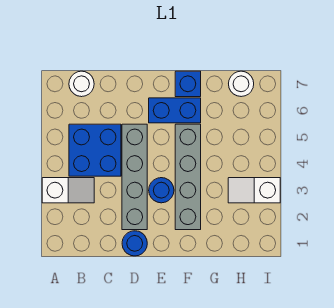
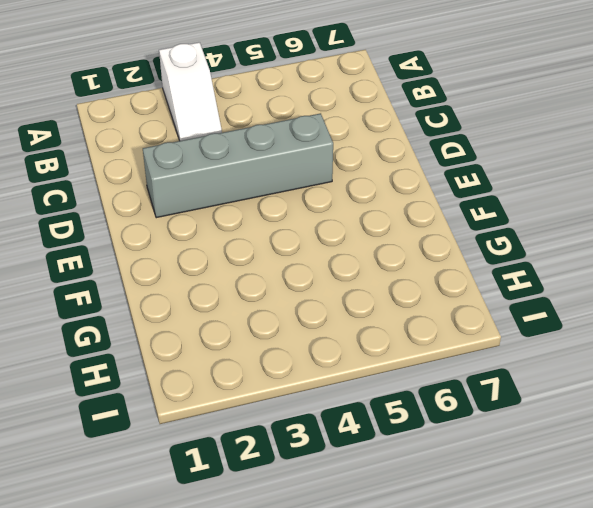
none -> blue 2x2 brick [69,124,121,176]
none -> white 1x1 round brick [69,71,94,97]

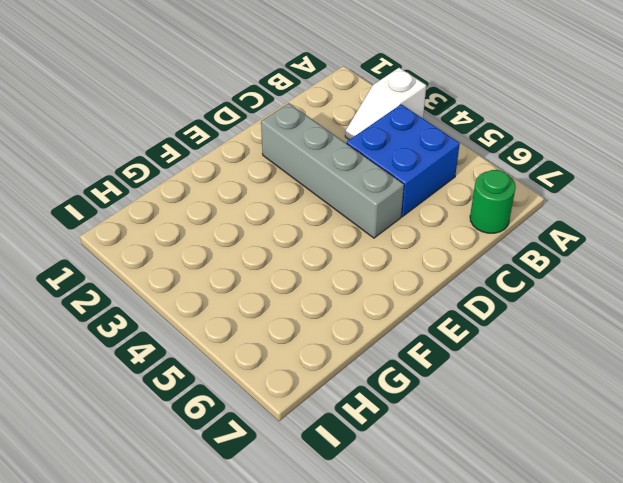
green 1x1 round brick [470,170,516,233] -> white 1x1 round brick [69,71,94,97]
none -> blue 1x1 round brick [122,231,147,256]
none -> blue 1x1 round brick [149,178,174,203]

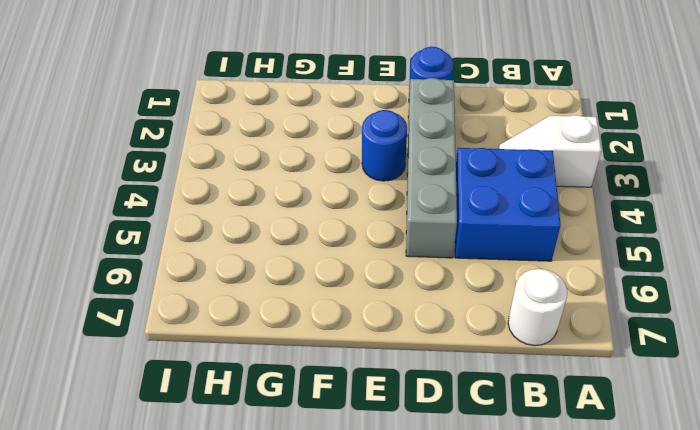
none -> blue 1x2 brick [149,98,201,123]
none -> grey 1x4 brick [175,124,201,230]

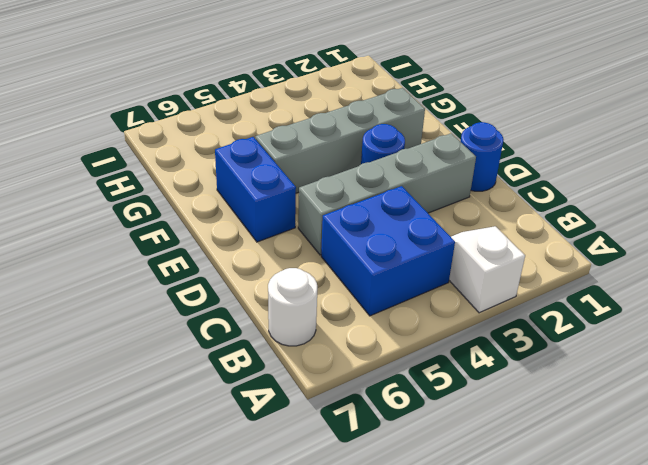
none -> blue 1x1 brick [175,71,201,97]
none -> white 1x2 slope [228,178,280,203]

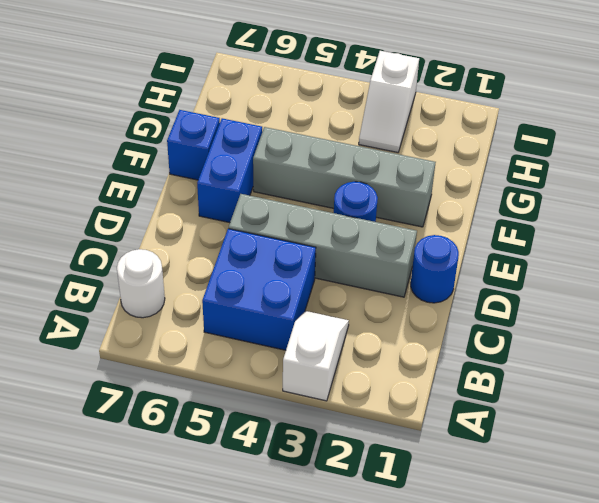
none -> white 1x1 round brick [229,71,254,97]

